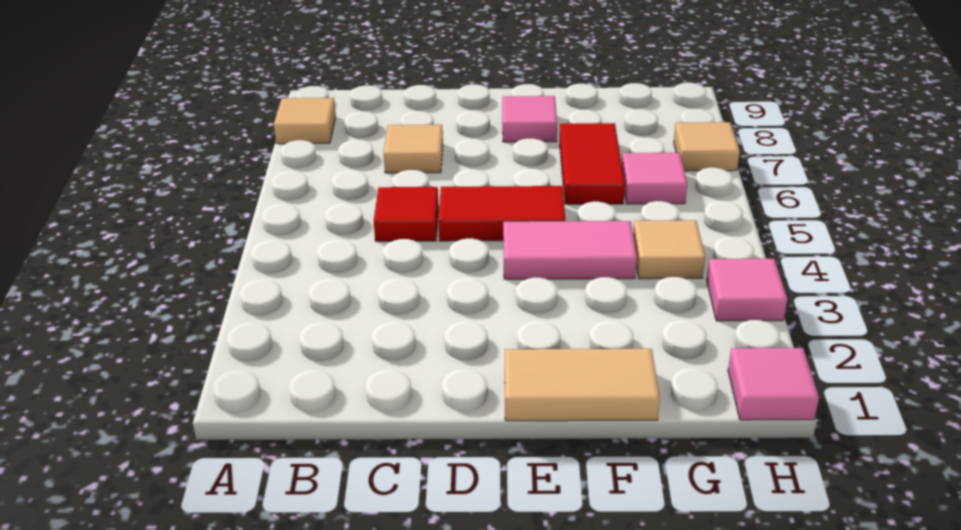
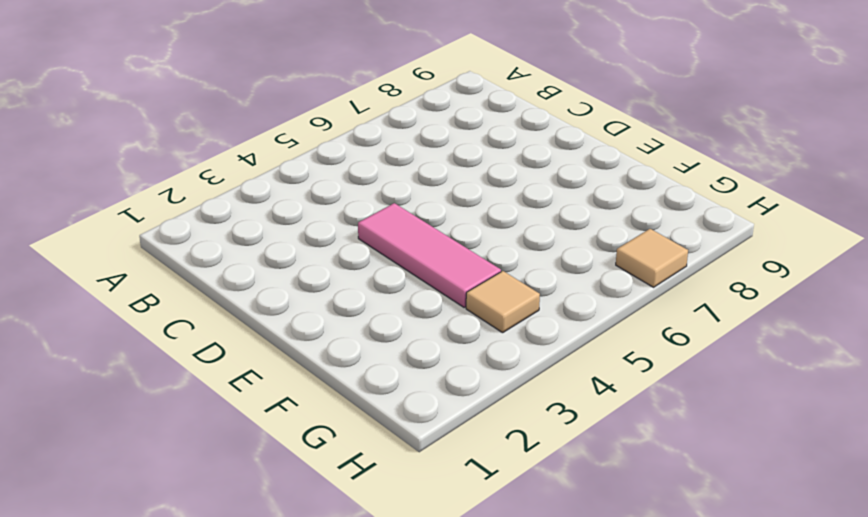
pink 1x3 tile [358,203,501,307] -> pink 1x2 tile [503,221,637,279]
none -> tan 1x1 tile [274,98,336,144]
none -> red 1x1 tile [374,187,439,241]
none -> tan 1x1 tile [384,125,443,173]

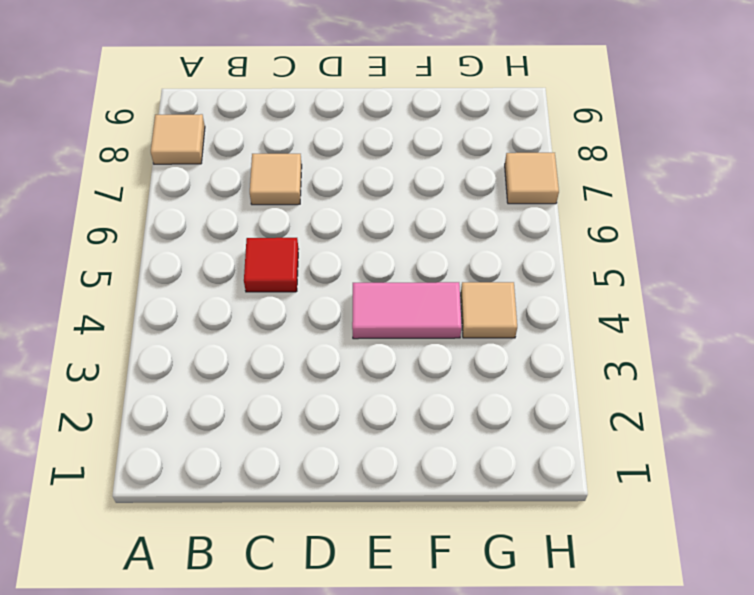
none -> red 1x2 tile [438,186,565,241]
none -> tan 1x2 tile [505,349,660,421]
none -> pink 1x1 tile [502,96,557,142]

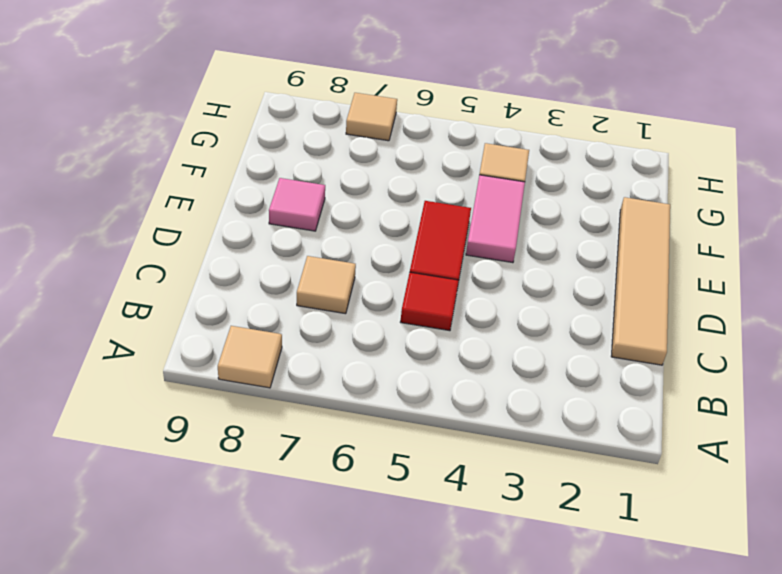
tan 1x4 tile [611,197,670,365] -> tan 1x2 tile [505,349,660,421]
none -> red 1x2 tile [560,123,625,204]
none -> pink 1x1 tile [622,153,687,204]
none -> pink 1x1 tile [728,348,819,420]

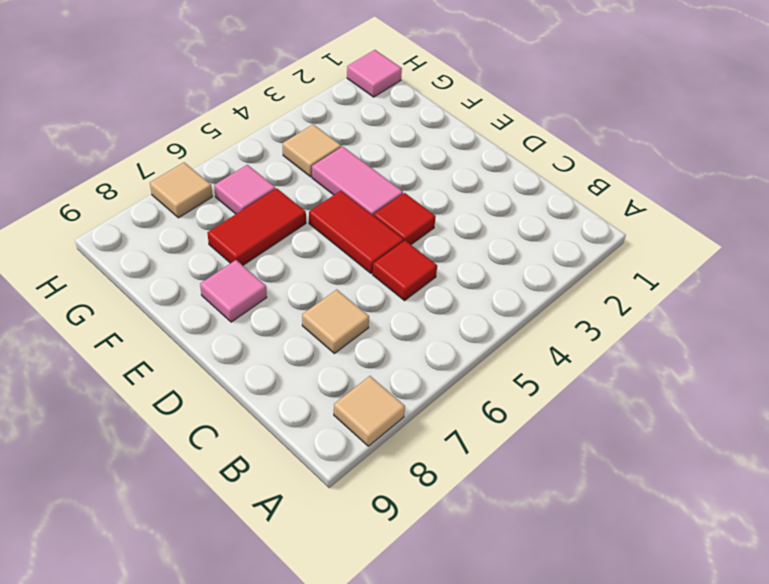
red 1x1 tile [374,193,436,244] -> none
none -> tan 1x2 tile [505,349,660,421]
none -> pink 1x1 tile [707,259,787,321]

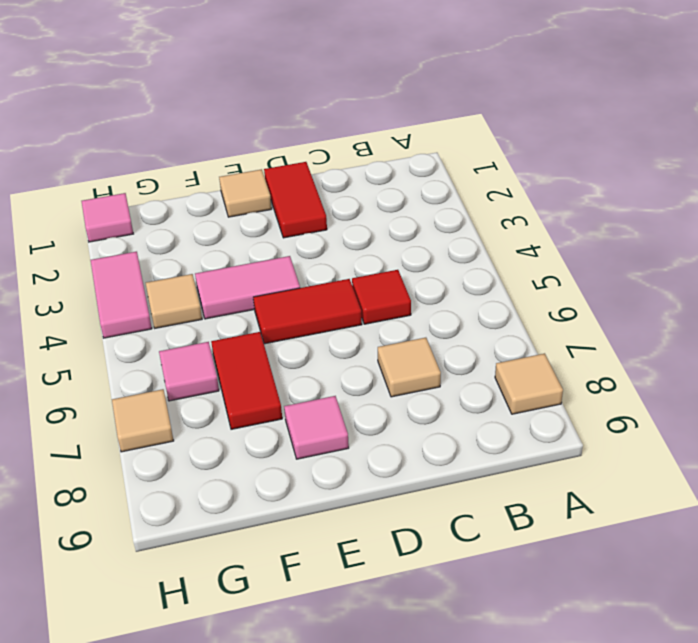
red 1x2 tile [264,162,327,238] -> none
tan 1x1 tile [219,169,272,217] -> tan 1x2 tile [505,349,660,421]
pink 1x2 tile [90,252,152,338] -> pink 1x1 tile [707,259,787,321]

